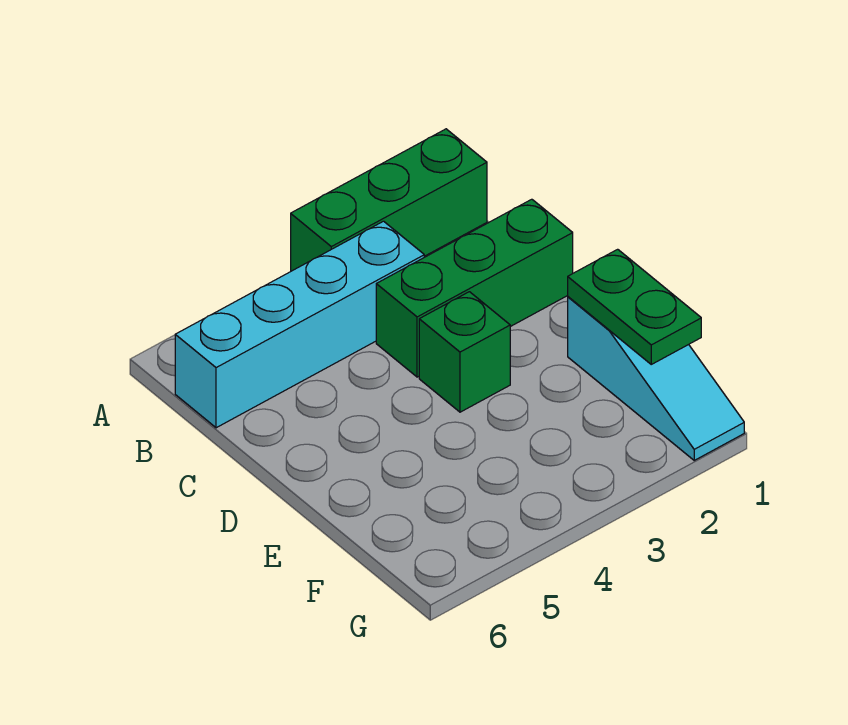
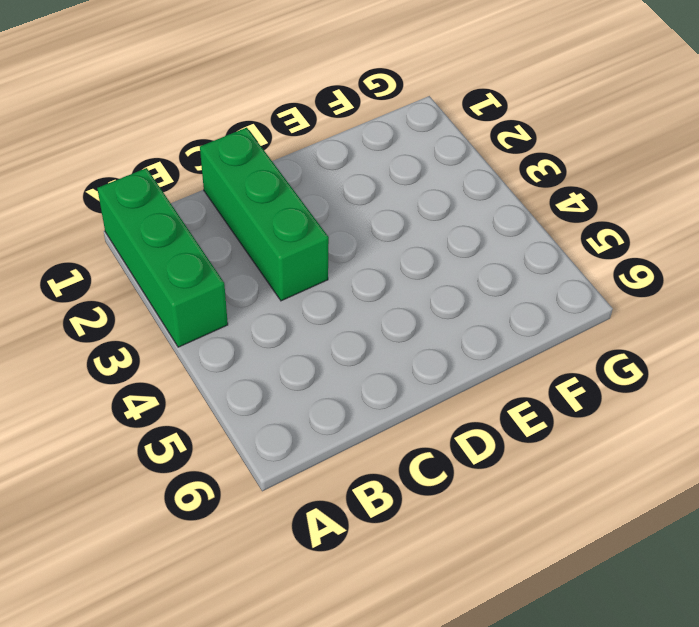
none -> cyan 1x4 brick [175,221,424,428]
none -> green 1x1 brick [419,292,510,412]

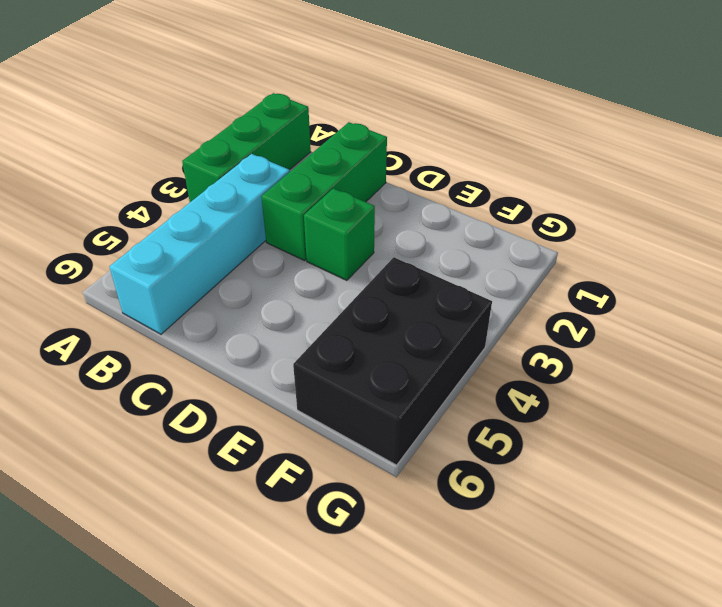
black 2x3 brick [293,257,492,465] -> none
none -> cyan 1x3 slope [568,297,744,460]
none -> green 1x2 plate [568,249,701,364]

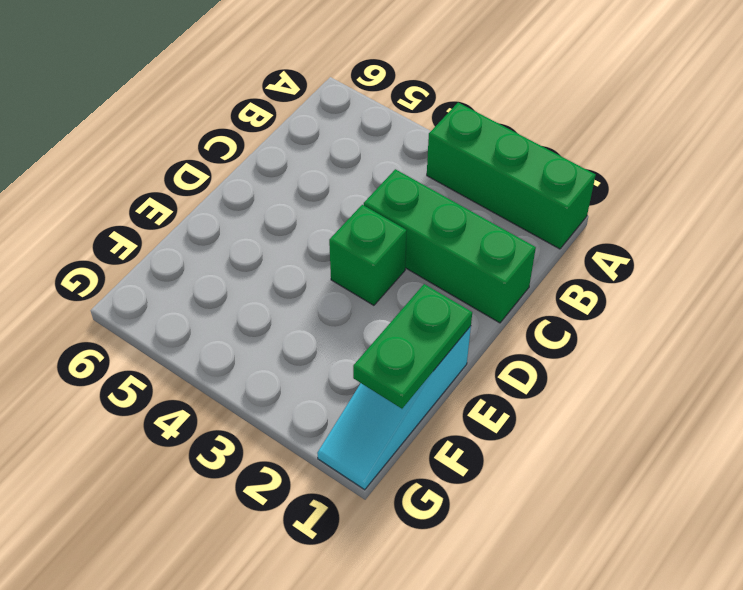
none -> cyan 1x4 brick [175,221,424,428]

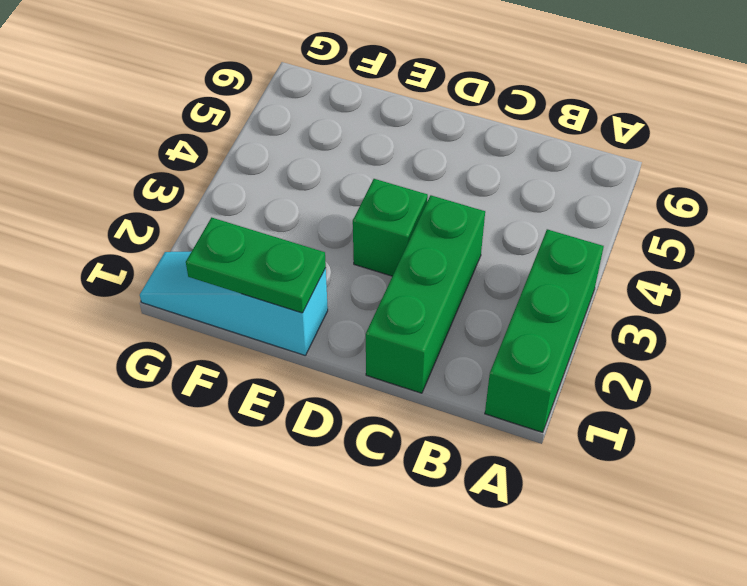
none -> cyan 1x4 brick [175,221,424,428]

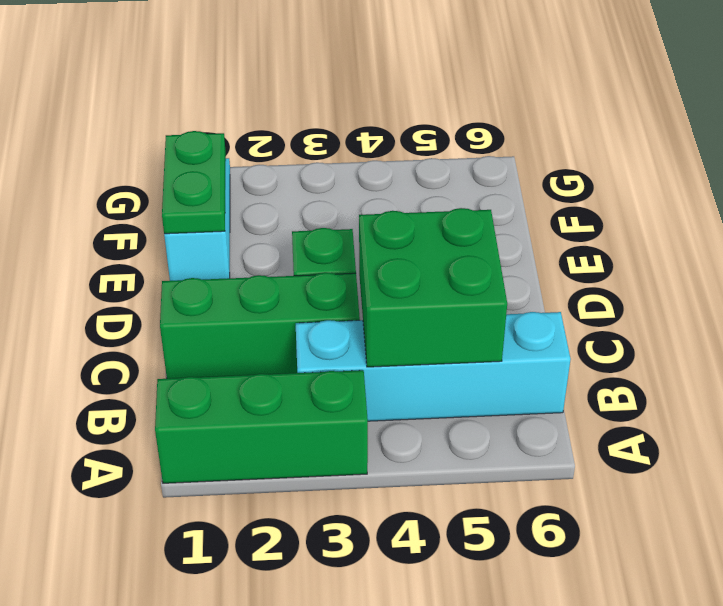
green 2x2 brick [359,208,507,367] -> none

